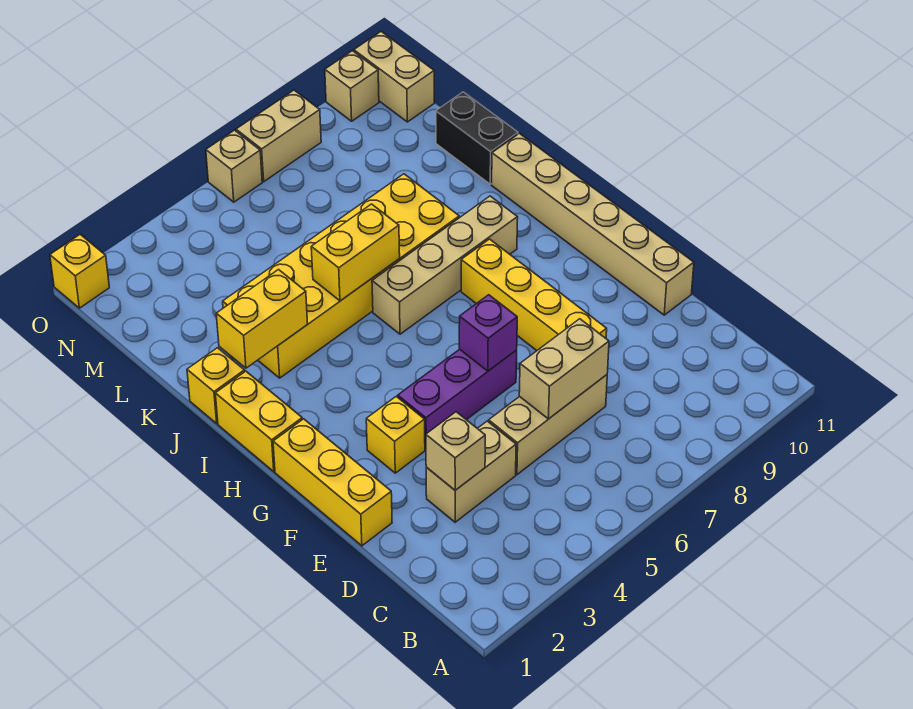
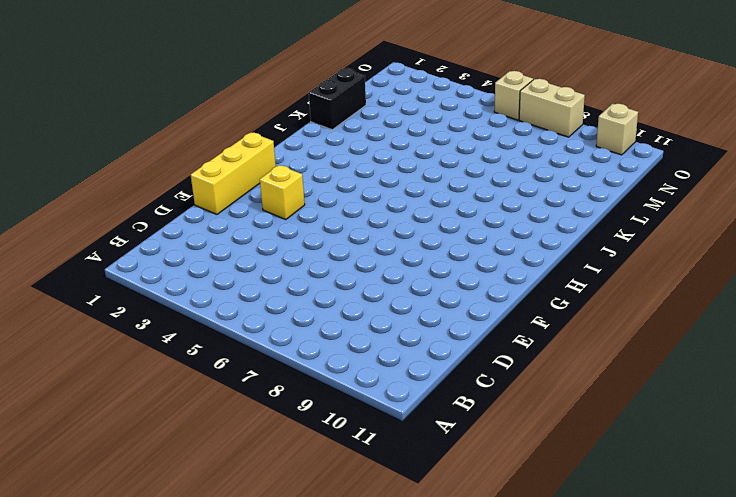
black 1x2 brick [309,68,366,130] -> black 1x2 brick moved to [436,92,518,184]
none -> tan 1x2 brick [426,421,516,522]
none -> tan 1x3 brick [489,375,607,475]
none -> yellow 1x4 brick [461,239,607,350]

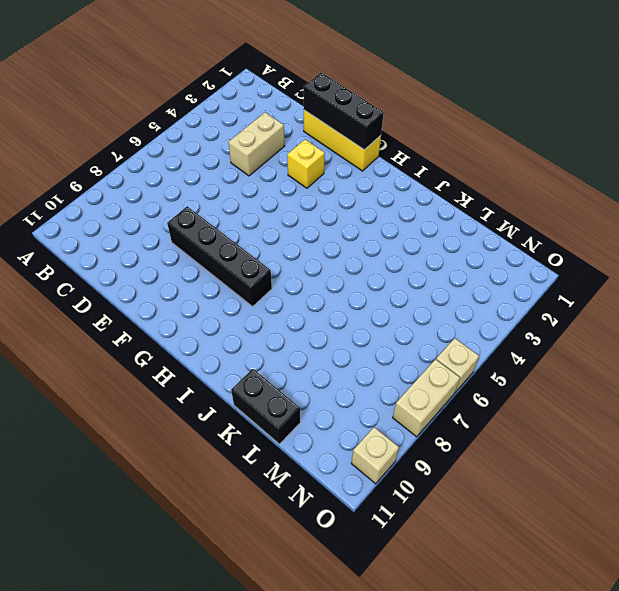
black 1x3 brick [304,73,384,149] -> none
black 1x4 brick [167,206,272,306] -> yellow 1x4 brick [461,239,607,350]
none -> tan 1x3 brick [489,375,607,475]
none -> tan 1x6 brick [492,133,694,315]
none -> purple 1x3 brick [398,349,517,449]

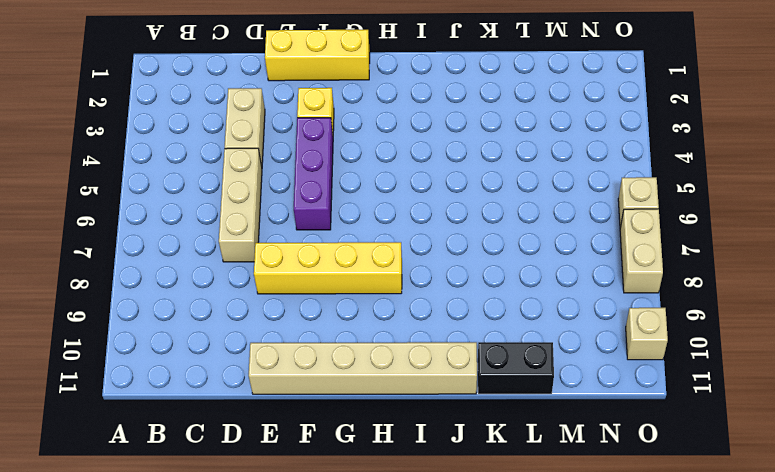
none -> yellow 1x2 brick [215,371,302,472]
none -> tan 1x4 brick [372,196,518,334]
none -> yellow 1x1 brick [187,348,245,423]

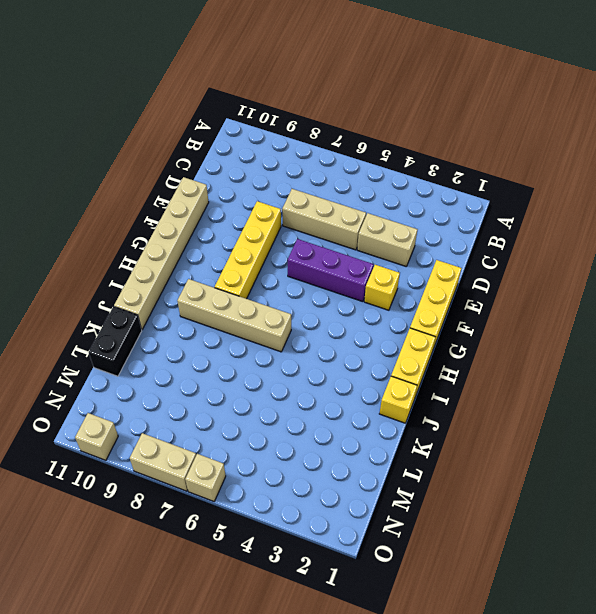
none -> yellow 2x6 brick [223,174,459,378]
none -> tan 1x2 brick [354,32,434,122]
none -> yellow 1x1 brick [50,234,109,308]

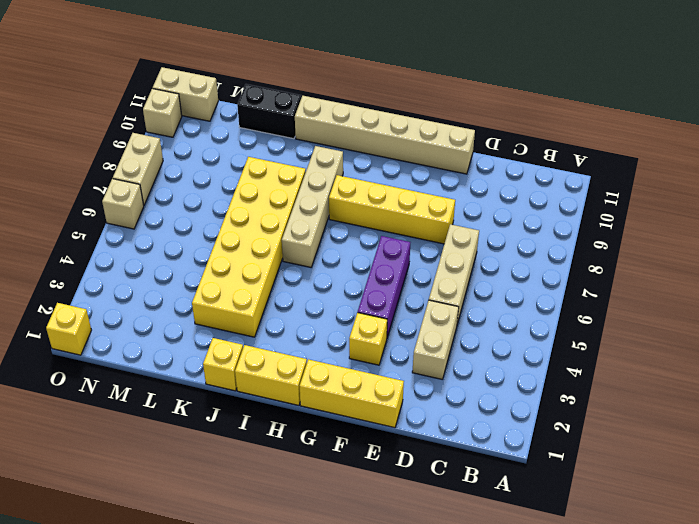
none -> tan 1x1 brick [426,412,485,490]
none -> tan 1x2 brick [519,319,609,419]
none -> purple 1x1 brick [459,295,517,371]

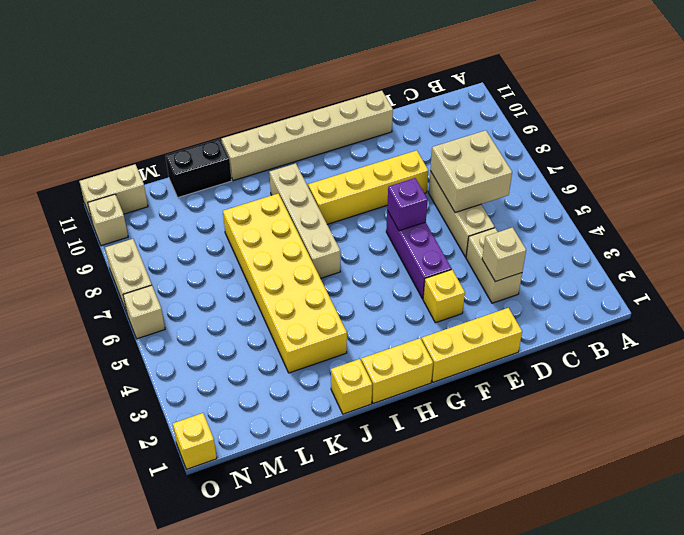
tan 2x2 brick [430,130,512,213] -> tan 1x2 brick [519,319,609,419]
none -> yellow 1x2 brick [216,270,308,368]
none -> yellow 1x2 brick [311,204,400,301]

